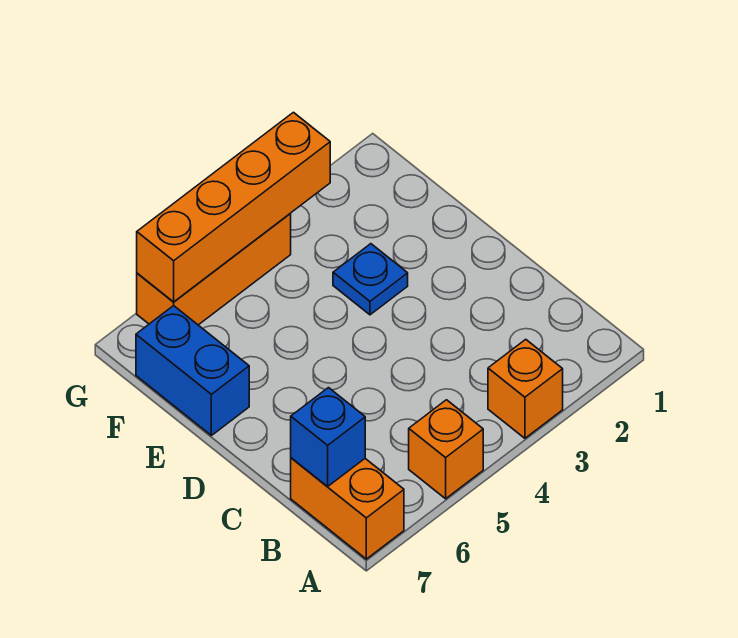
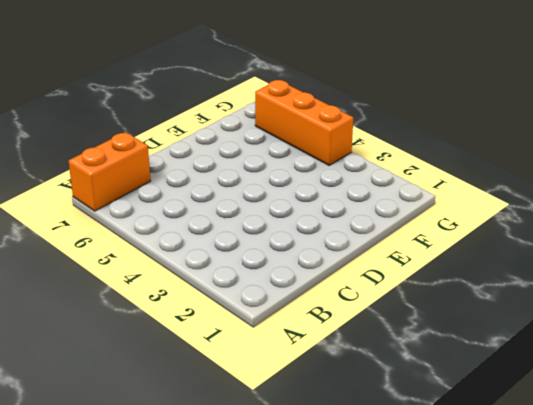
none -> orange 1x1 brick [488,339,563,438]
none -> orange 1x1 brick [409,400,483,499]

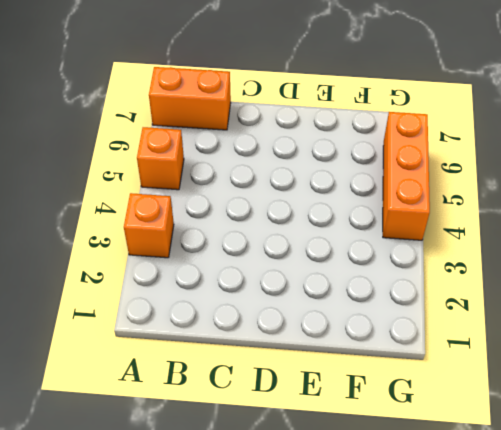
none -> blue 1x1 plate [333,244,408,315]
none -> blue 1x2 brick [136,306,249,435]

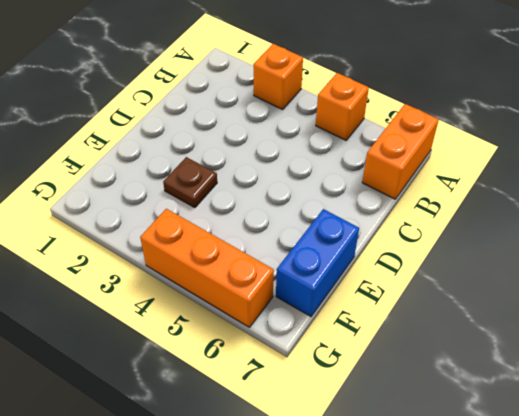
brown 1x1 plate [163,157,217,208] -> blue 1x1 plate [333,244,408,315]
none -> blue 1x1 brick [291,388,365,486]
none -> orange 1x4 brick [137,112,330,302]

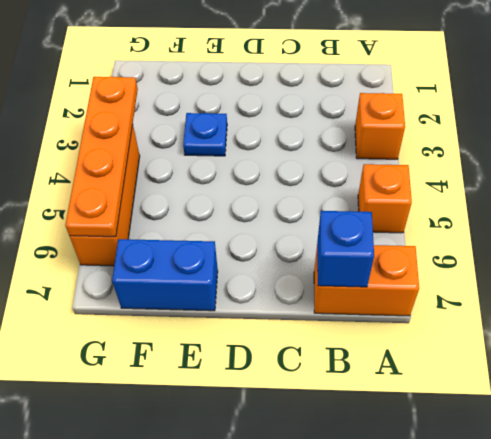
orange 1x4 plate [65,76,138,237] -> orange 1x4 brick [137,112,330,302]

